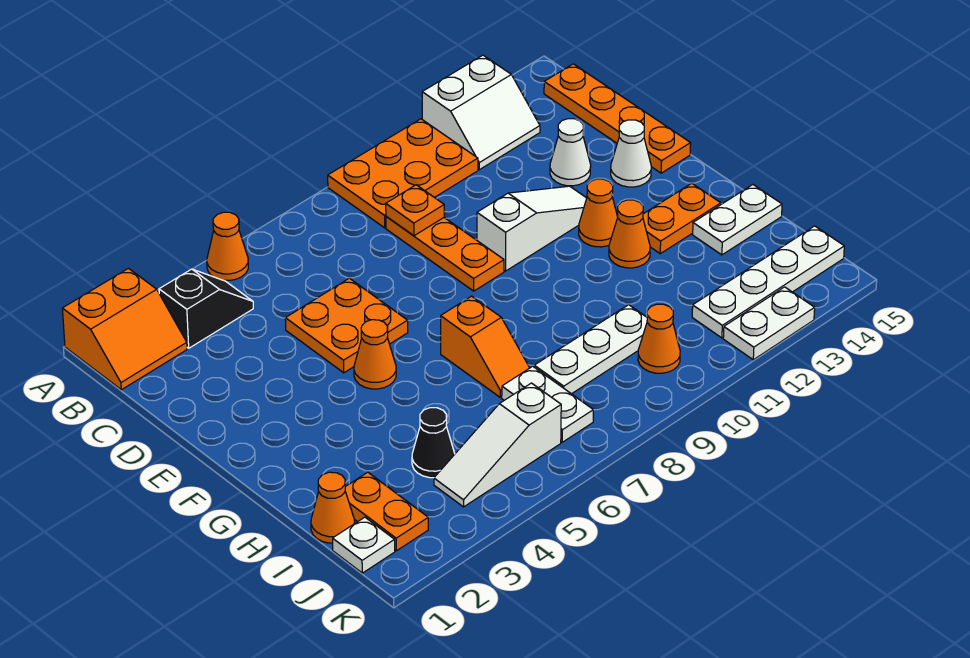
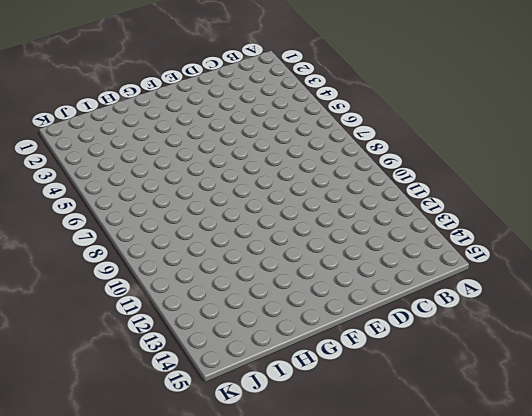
none -> orange 2x2 slope [62,268,187,390]
none -> orange 1x1 cone [207,212,248,280]
none -> orange 2x3 plate [328,119,478,228]

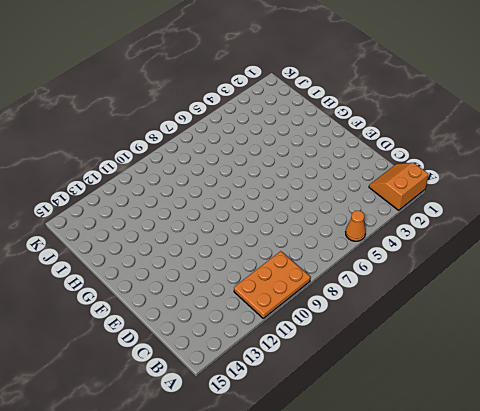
none -> white 2x2 slope [422,55,540,170]
none -> black 1x2 slope [159,269,253,348]
none -> orange 1x4 plate [544,64,691,173]

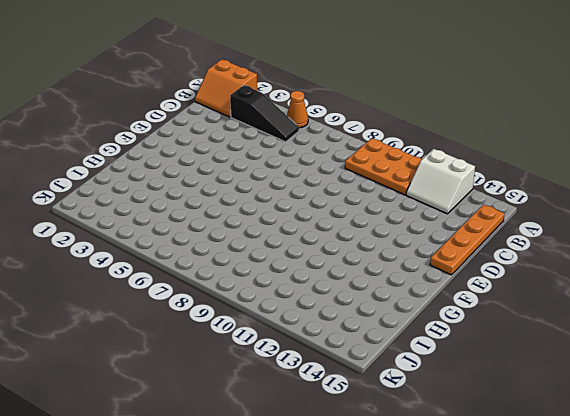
black 1x3 slope [230,85,299,142] -> black 1x2 slope [159,269,253,348]
none -> orange 1x3 plate [386,217,504,291]
none -> orange 2x2 plate [285,278,408,373]
none -> white 1x1 cone [550,119,591,186]

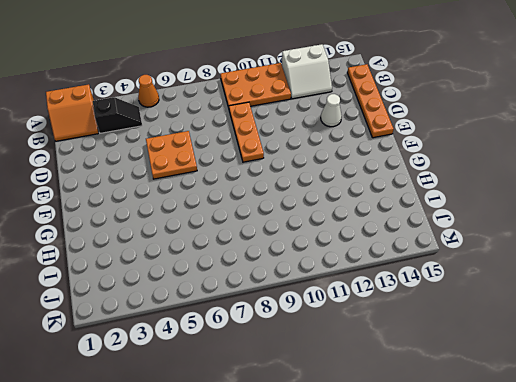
none -> white 1x3 slope [477,186,587,271]
none -> white 1x1 cone [611,120,651,187]
none -> orange 1x1 cone [354,320,396,389]

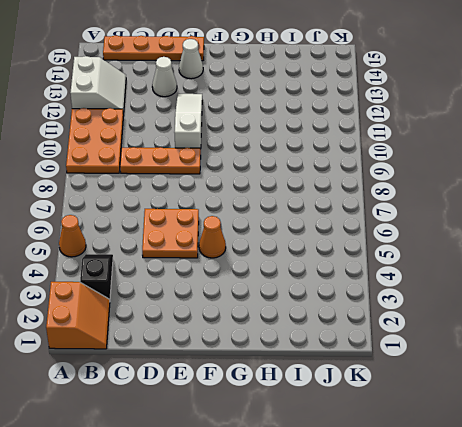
none -> orange 1x1 cone [579,179,618,247]
none -> orange 1x2 slope [441,296,529,397]
none -> orange 1x1 cone [609,200,650,268]

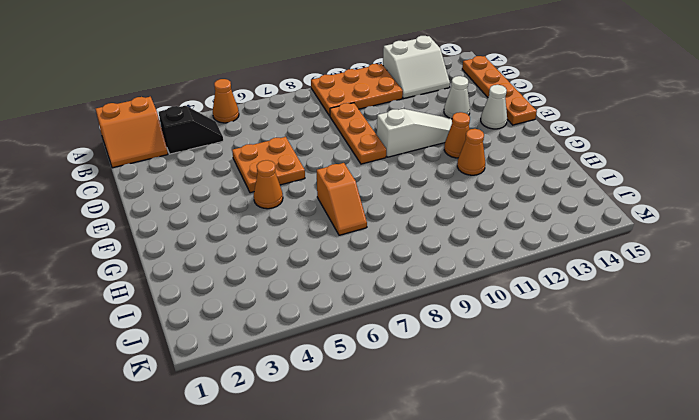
none -> orange 1x2 plate [643,183,721,254]
none -> white 1x2 plate [693,185,782,255]
none -> orange 1x1 cone [311,472,354,543]

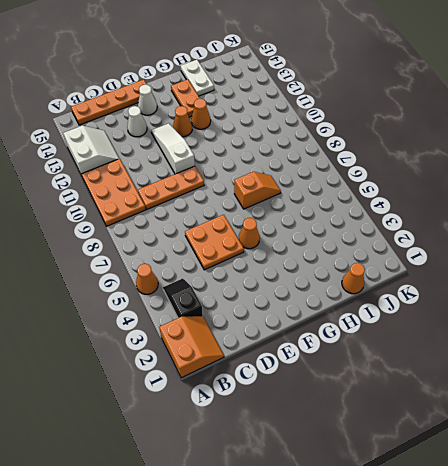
none -> orange 1x2 plate [345,472,428,551]
none -> black 1x1 cone [412,408,455,478]
none -> white 1x2 plate [502,366,593,442]

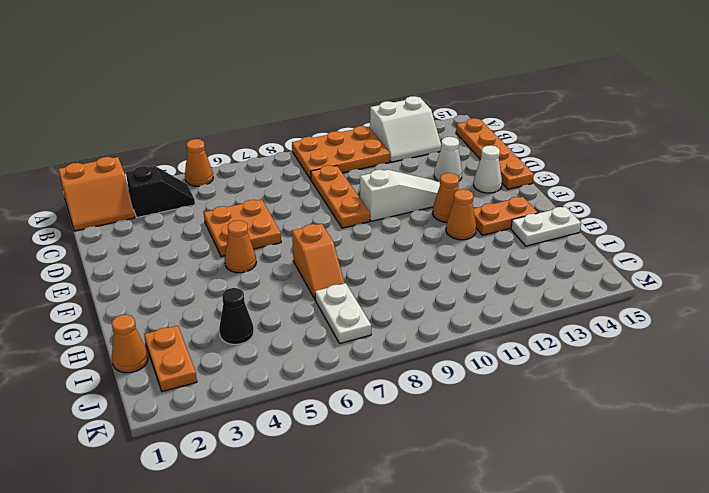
none -> white 1x3 plate [534,305,647,394]
none -> white 1x1 plate [333,517,395,573]
none -> white 1x3 slope [434,383,561,507]

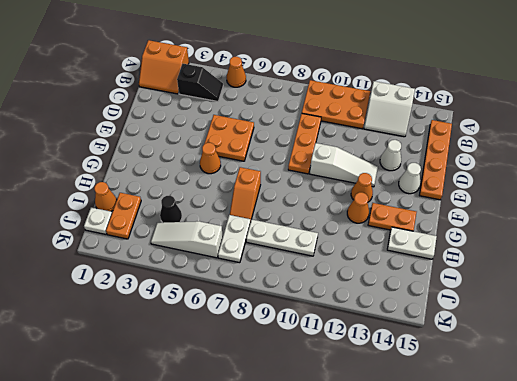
none -> orange 1x1 cone [638,304,680,373]
none -> white 1x4 plate [692,226,844,338]
none -> white 1x2 plate [723,287,815,360]

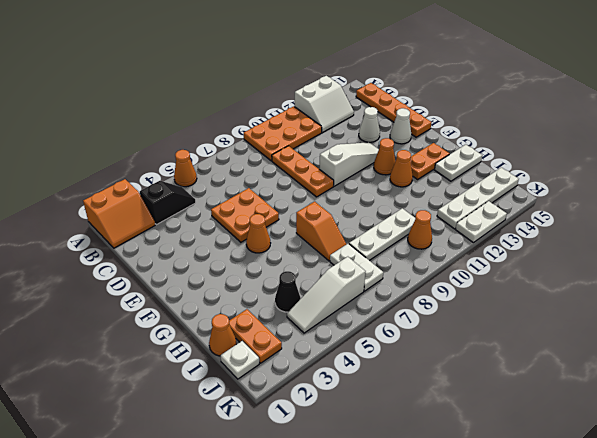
none -> orange 1x1 plate [386,185,444,236]

